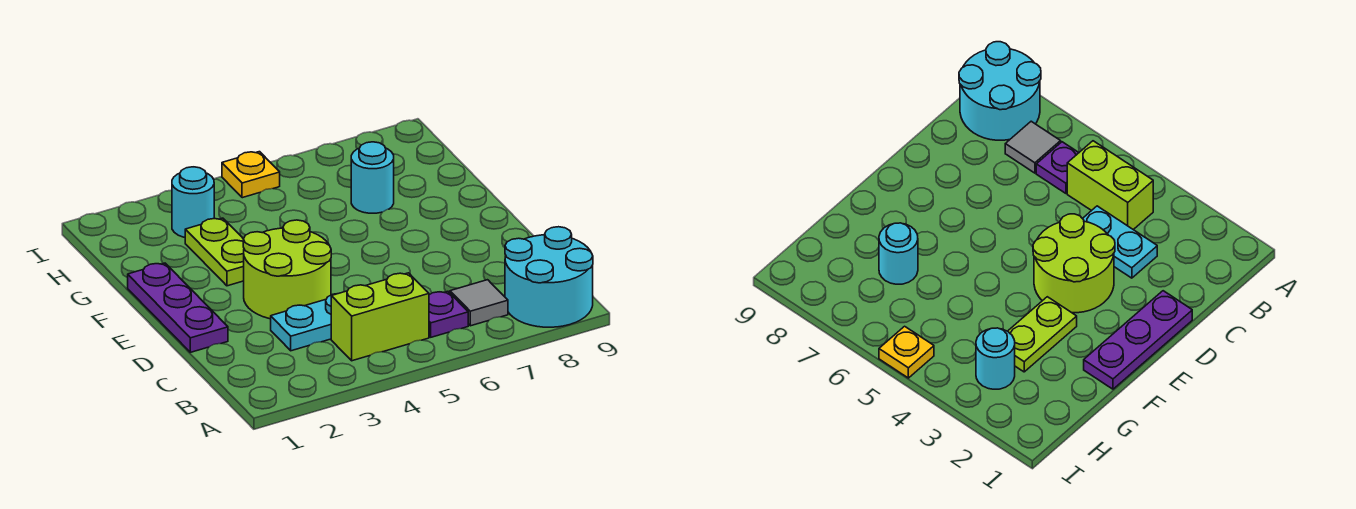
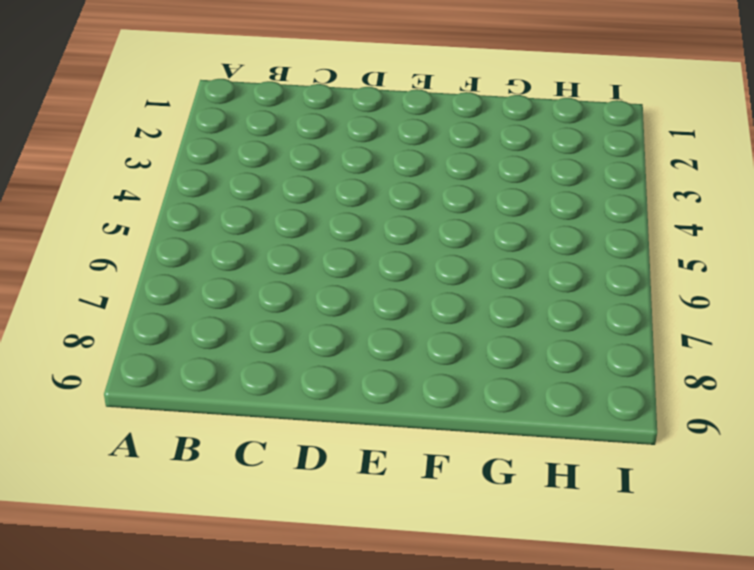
none -> cyan 2x2 round brick [505,227,593,327]
none -> lime 1x2 brick [331,273,429,361]

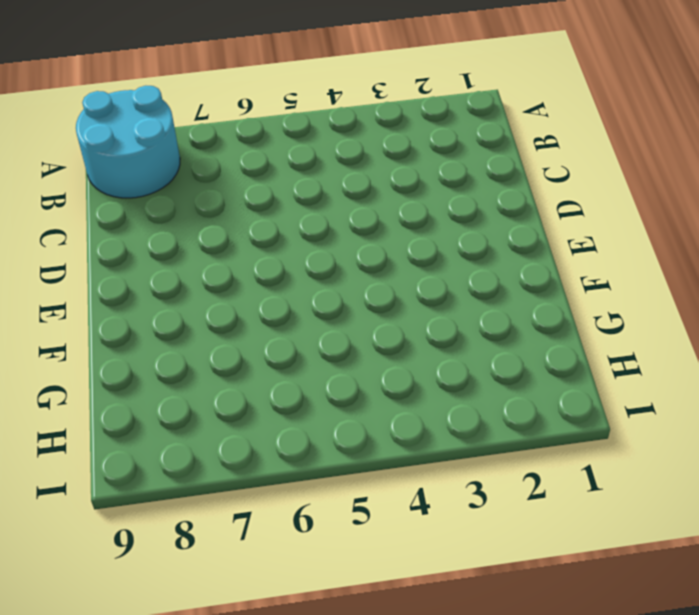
none -> lime 1x2 brick [331,273,429,361]
none -> purple 1x1 plate [429,291,468,337]

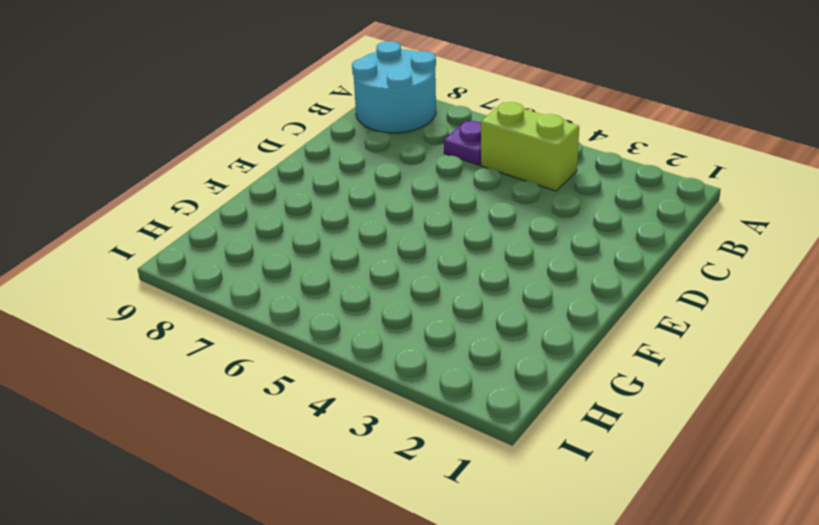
none -> grey 1x1 tile [450,280,508,326]
none -> cyan 1x2 plate [271,294,335,351]

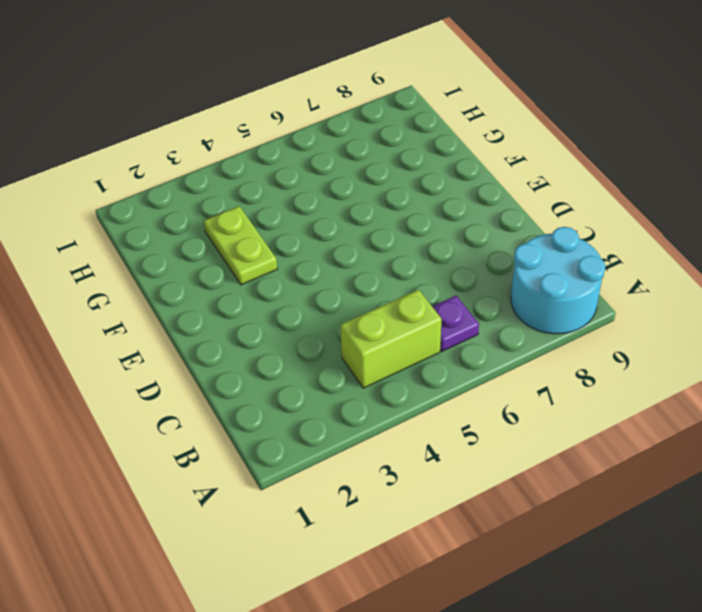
none -> grey 1x1 tile [450,280,508,326]
none -> cyan 1x2 plate [271,294,335,351]

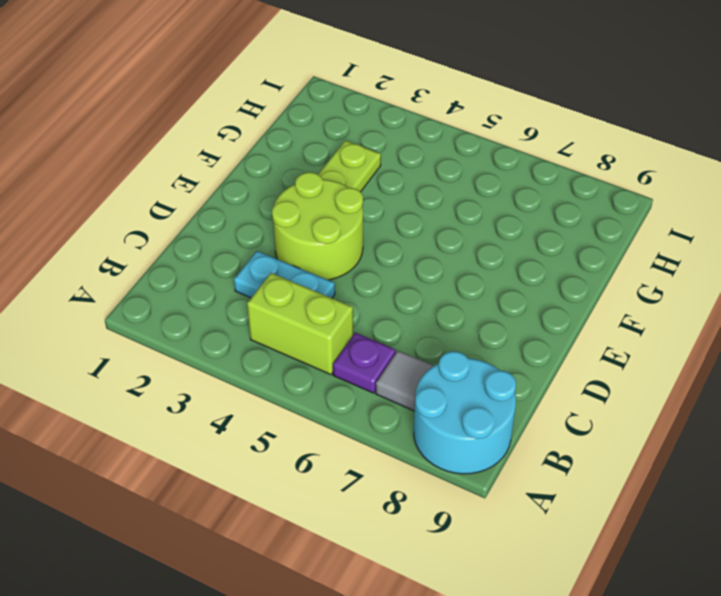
none -> purple 1x3 plate [128,263,228,352]
none -> cyan 1x1 round brick [351,142,394,213]

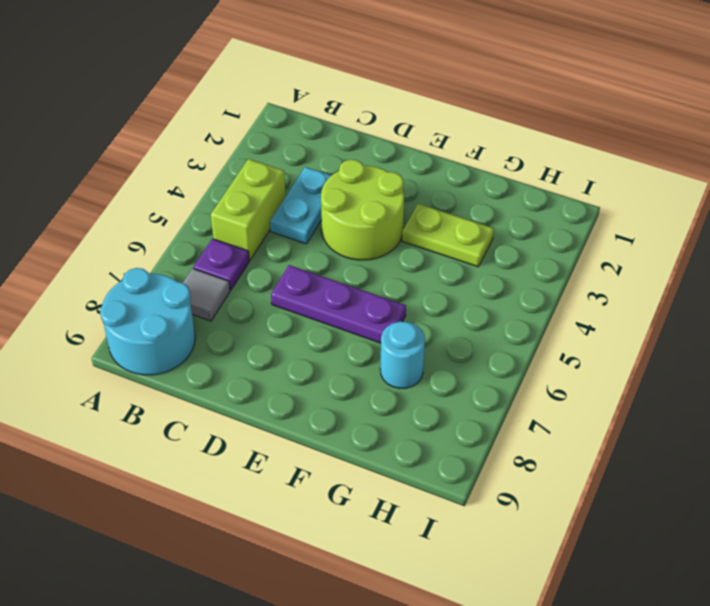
purple 1x3 plate [271,265,406,343] -> purple 1x3 plate moved to [128,263,228,352]
none -> cyan 1x1 round brick [172,167,214,237]
none -> yellow 1x1 plate [222,152,280,198]

